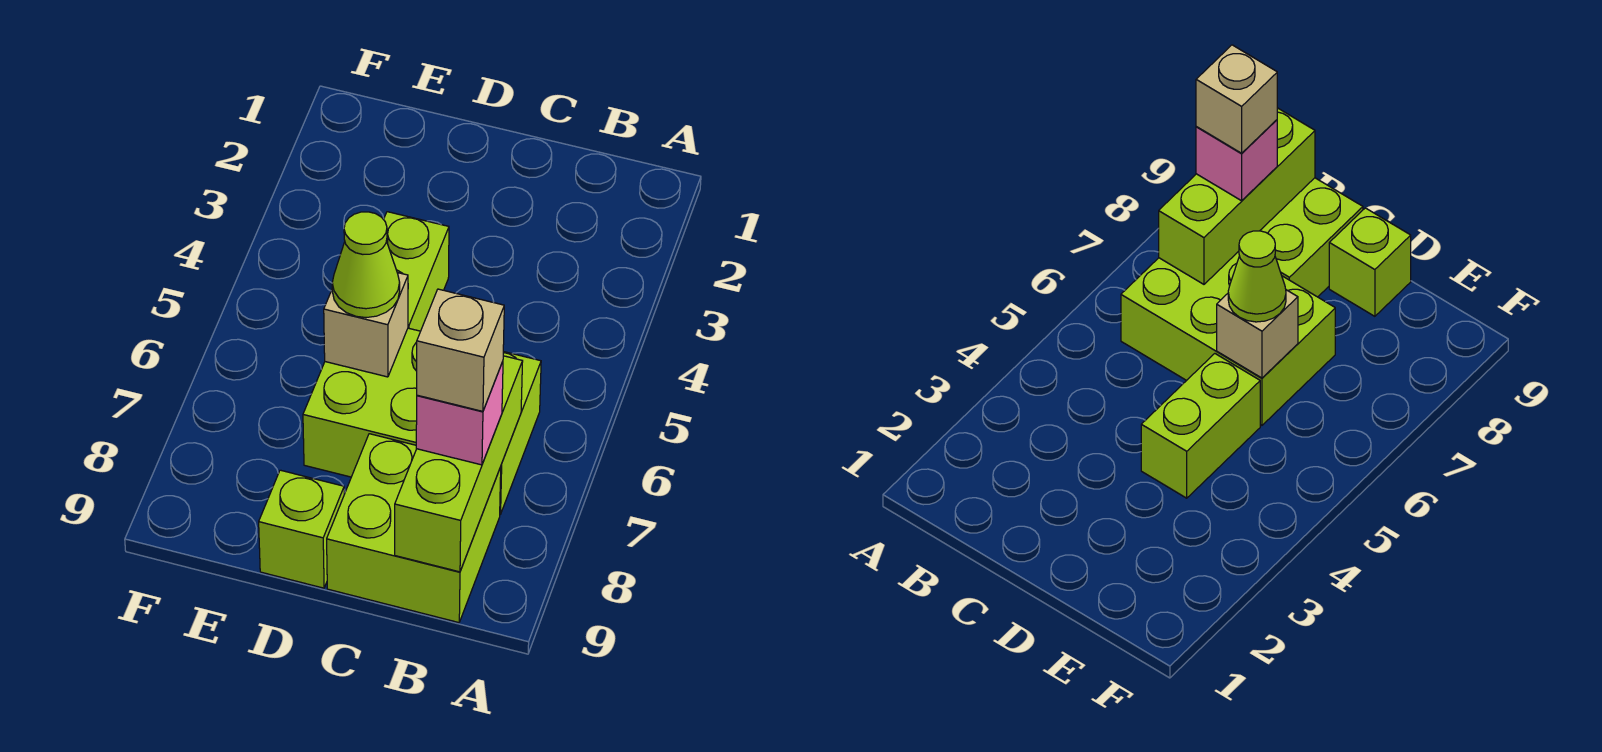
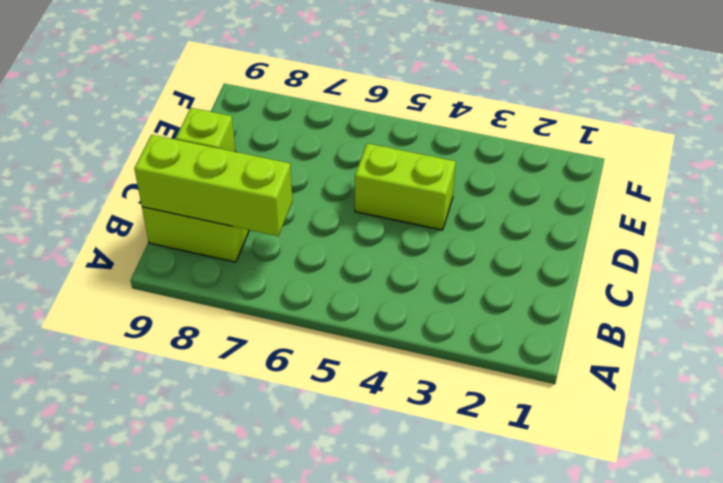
none -> lime 2x3 brick [303,328,541,514]
none -> tan 1x1 brick [324,273,408,377]

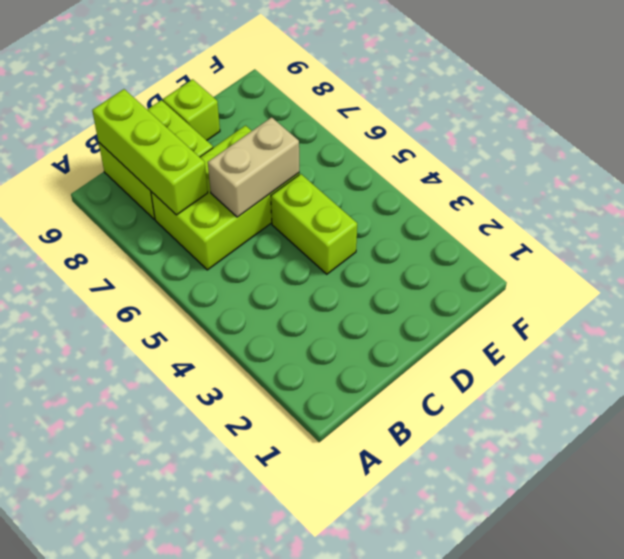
tan 1x2 brick [208,117,299,217] -> tan 1x1 brick [324,273,408,377]
none -> pink 1x1 brick [416,362,503,465]
none -> lime 1x1 cone [332,212,400,318]

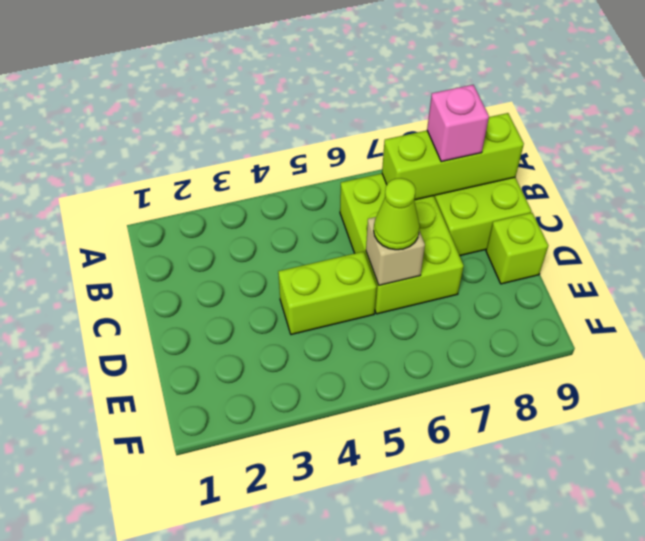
none -> tan 1x1 brick [417,289,504,411]

